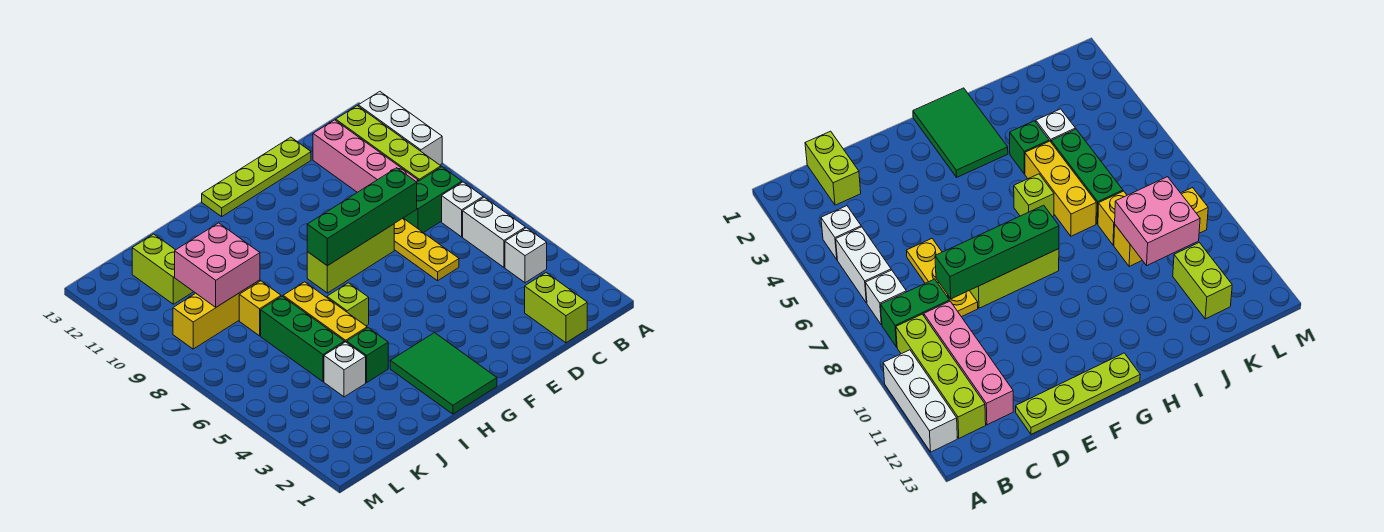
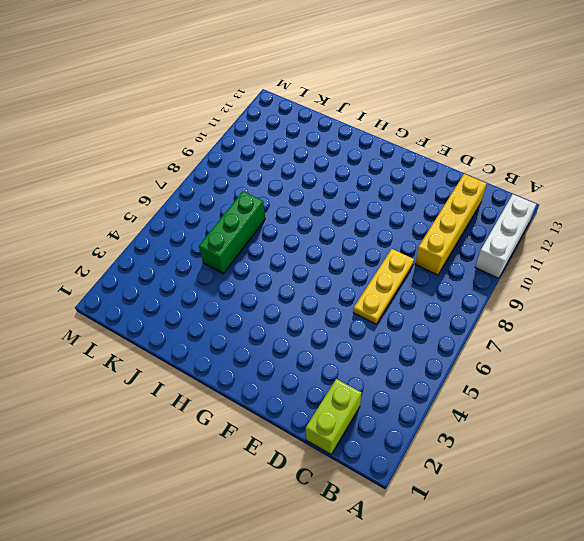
yellow 1x4 brick [415,174,487,275] -> pink 1x4 brick [313,120,418,192]
none -> white 1x1 brick [505,228,547,283]
none -> white 1x2 brick [463,197,525,267]
none -> white 1x1 brick [442,182,483,237]

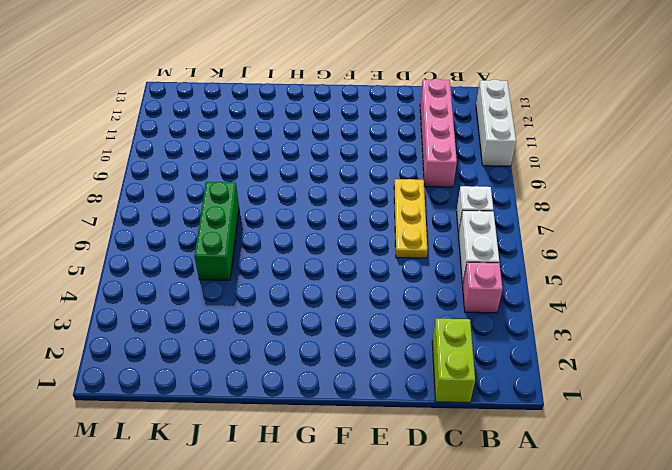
pink 1x1 brick [463,262,503,313] -> white 1x1 brick [505,228,547,283]
none -> green 1x2 brick [404,167,462,233]
none -> lime 1x4 brick [336,106,441,181]
none -> lime 1x4 plate [202,137,311,217]

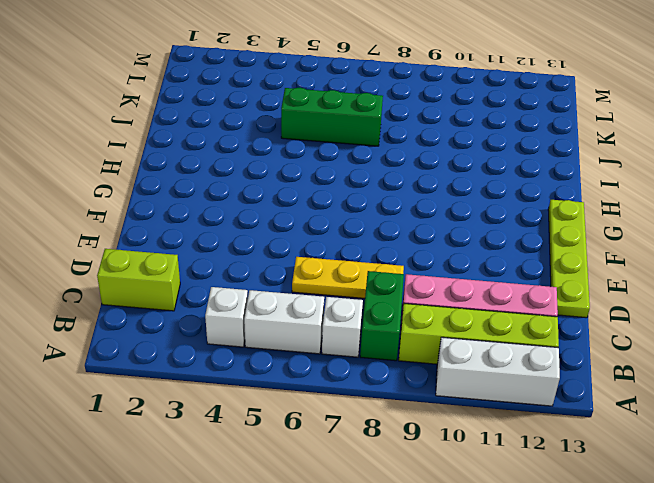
none -> lime 1x3 brick [307,224,394,293]
none -> green 2x3 tile [390,333,497,414]
none -> lime 1x1 brick [327,283,369,326]

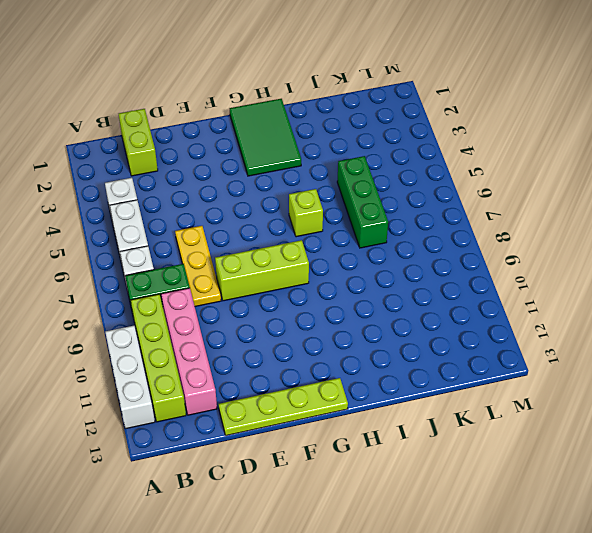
none -> green 1x1 brick [347,328,388,382]
none -> yellow 1x3 brick [283,282,367,342]
none -> white 1x1 brick [324,342,366,397]

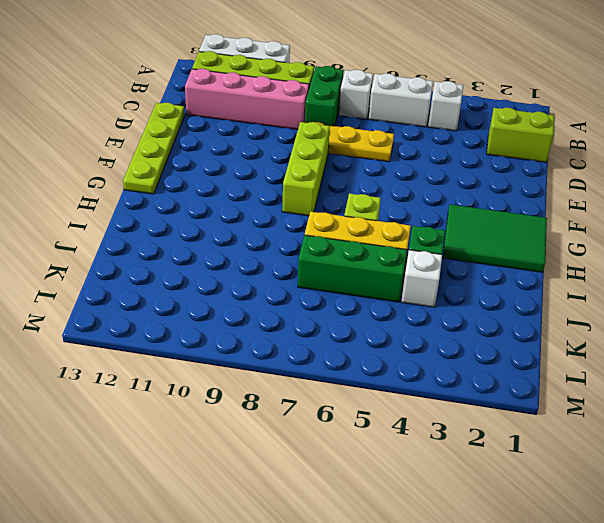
none -> yellow 1x1 brick [239,281,281,336]
none -> yellow 1x3 brick [173,280,260,349]
none -> lime 1x2 brick [132,234,193,304]

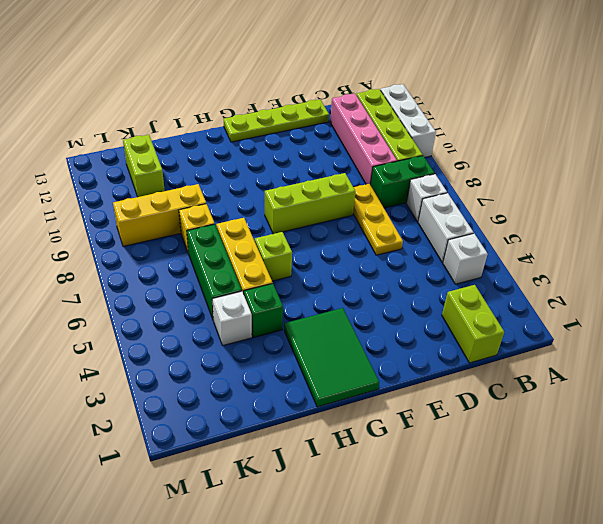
none -> green 1x4 brick [307,168,417,266]
none -> pink 2x2 brick [175,223,260,307]

